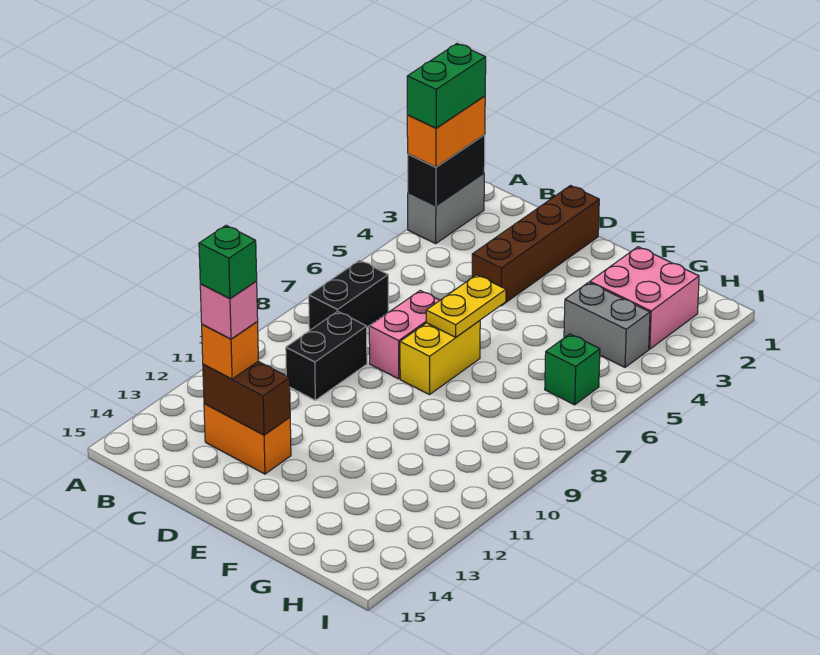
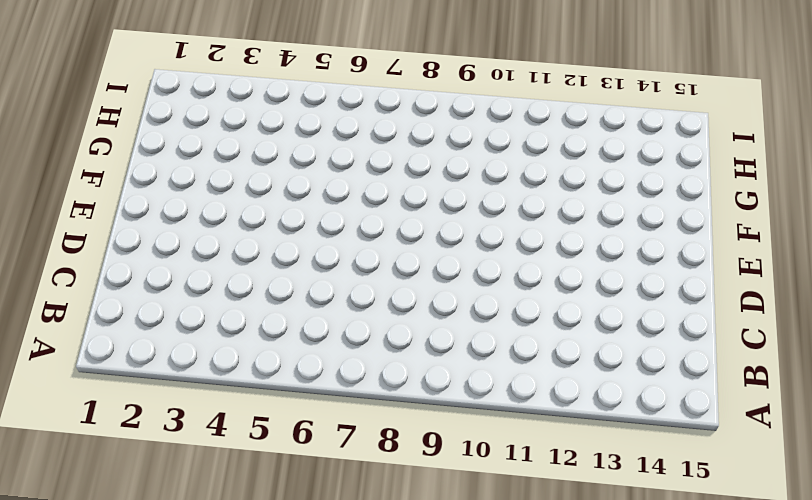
none -> grey 1x2 brick [408,173,484,244]
none -> black 1x2 brick [309,260,388,331]
none -> black 1x2 brick [286,311,367,400]

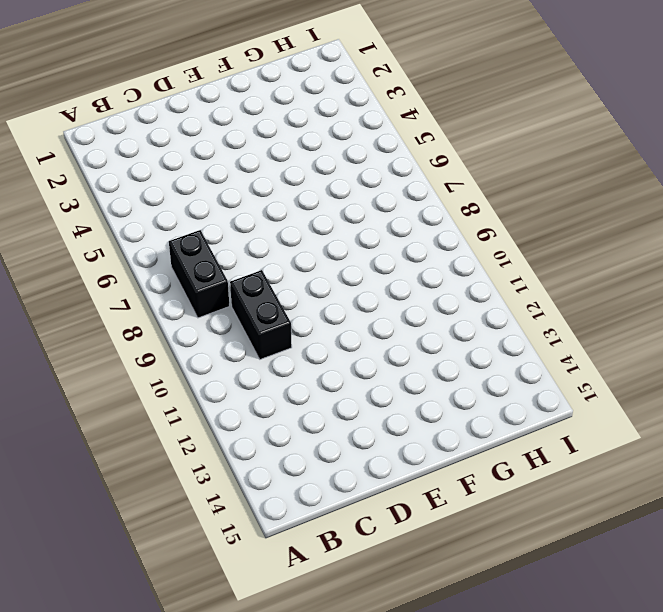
none -> grey 1x2 brick [408,173,484,244]
none -> orange 1x2 brick [204,404,291,474]
none -> brown 1x4 brick [472,186,599,306]

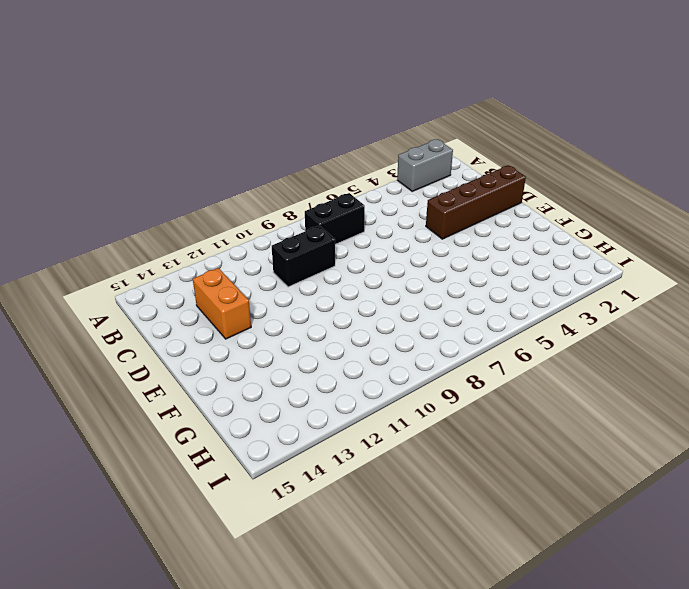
none -> pink 1x2 brick [369,291,440,379]
none -> yellow 1x2 brick [400,321,480,395]
none -> pink 2x2 brick [590,247,699,349]

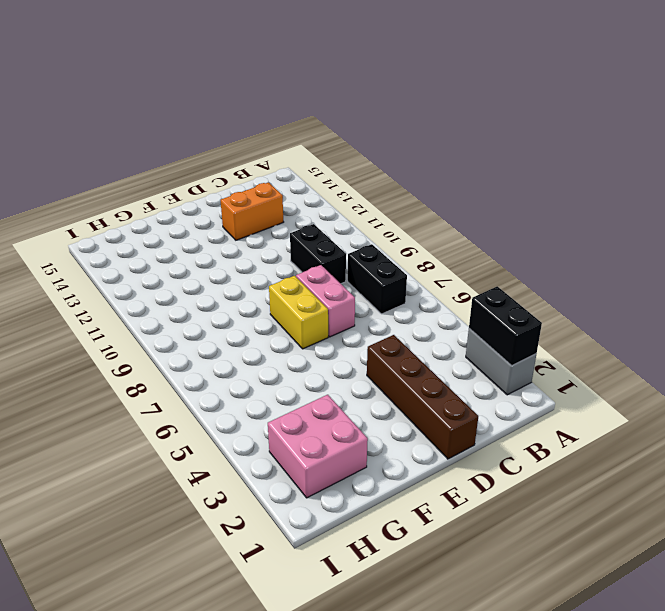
none -> grey 1x2 brick [564,282,650,367]
none -> green 1x1 brick [545,334,600,405]
none -> brown 1x2 brick [203,361,290,435]

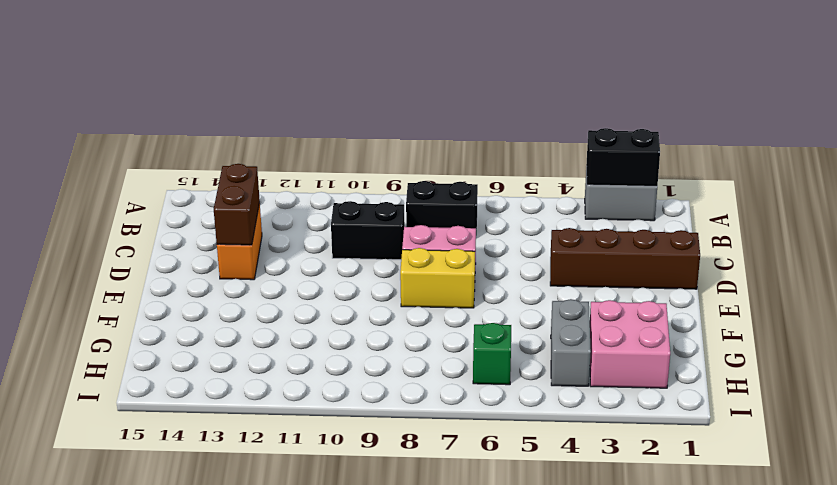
none -> yellow 1x2 plate [426,275,506,337]
none -> orange 1x2 brick [407,96,485,167]
none -> orange 1x1 brick [202,322,258,379]

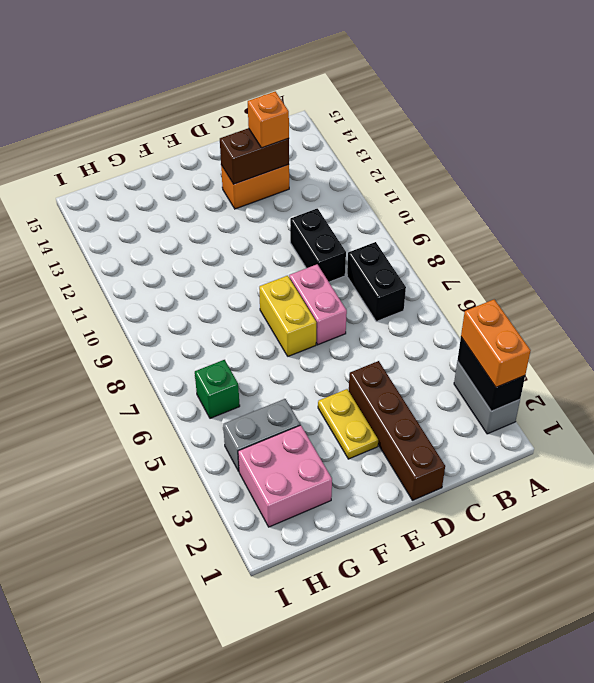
yellow 1x2 plate [318,389,378,459] -> yellow 1x2 plate moved to [426,275,506,337]
none -> green 1x2 brick [407,44,486,128]
none -> pink 1x1 brick [200,281,258,339]
none -> green 1x1 brick [199,226,257,299]

